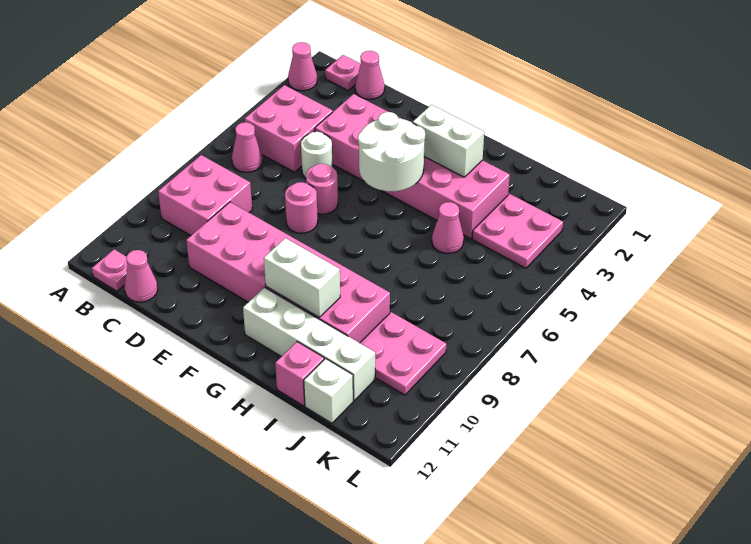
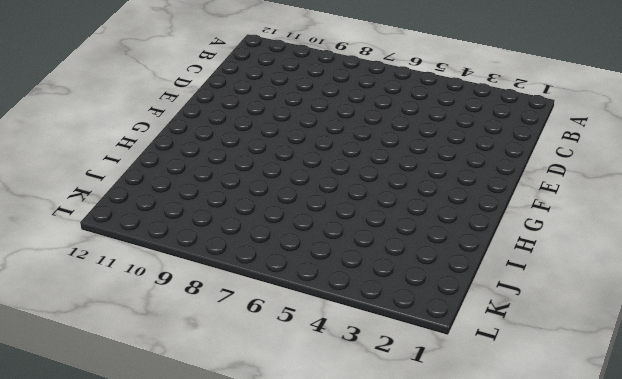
none -> pink 1x1 cone [288,42,317,91]
none -> pink 1x1 plate [325,55,361,90]
none -> pink 2x2 brick [245,85,333,172]

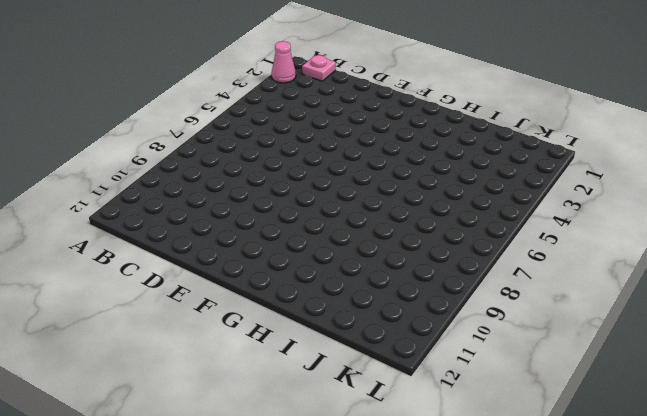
none -> pink 2x2 brick [245,85,333,172]
none -> pink 1x1 cone [232,122,263,172]
none -> pink 2x2 brick [158,155,252,236]

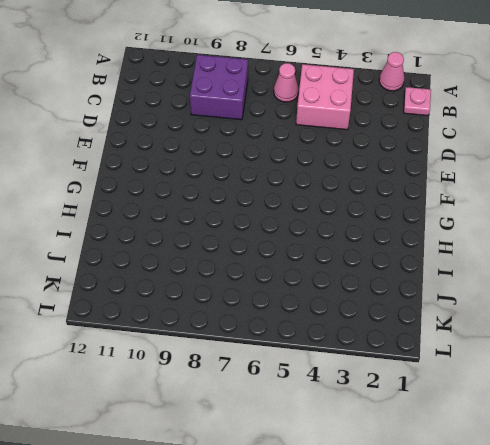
purple 2x2 brick [190,55,248,120] -> pink 2x2 brick [158,155,252,236]
none -> pink 1x1 plate [92,249,127,291]
none -> pink 1x1 cone [355,51,385,99]
none -> pink 1x1 cone [125,250,158,302]

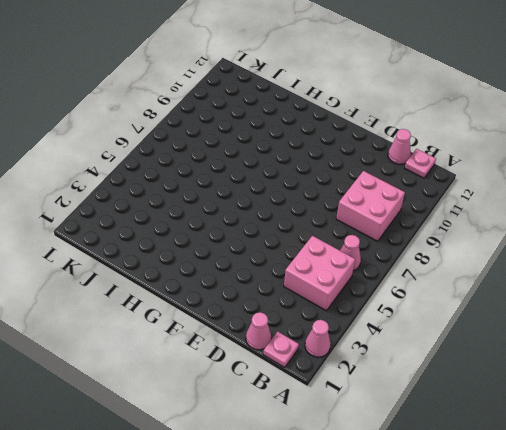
none -> pink 2x6 brick [315,94,510,238]
none -> white 1x1 round brick [301,132,332,178]
none -> pink 2x6 brick [186,202,390,343]

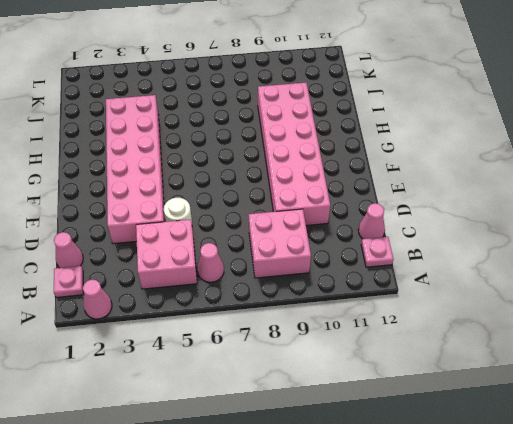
none -> pink 1x1 round brick [306,164,338,214]
none -> pink 1x1 round brick [285,182,318,233]
none -> white 1x4 brick [243,288,375,400]

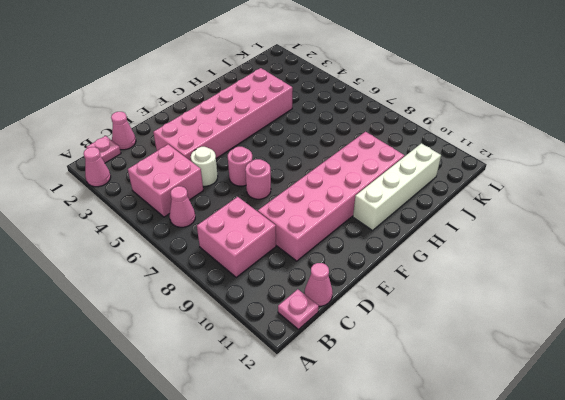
none -> pink 1x1 cone [432,202,464,253]
none -> pink 1x1 brick [275,342,324,406]
none -> pink 2x2 plate [472,194,563,268]

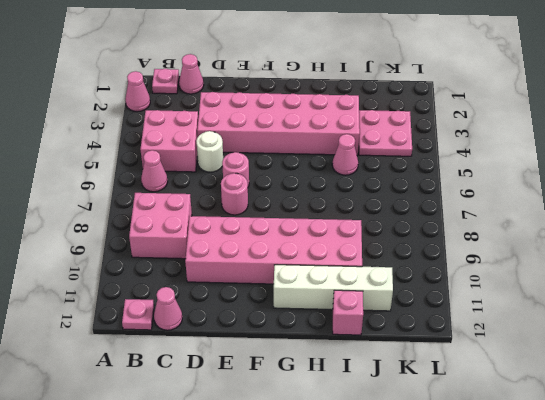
none -> pink 2x2 plate [360,312,446,395]
none -> white 1x1 brick [304,359,353,423]
none -> white 2x2 round brick [358,112,425,191]

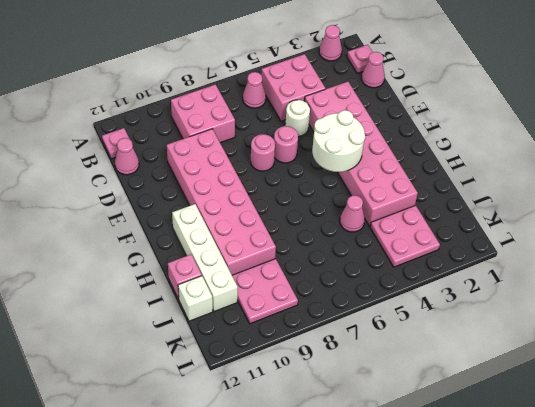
none -> white 1x2 brick [413,105,484,177]
none -> white 1x2 brick [264,238,340,317]

